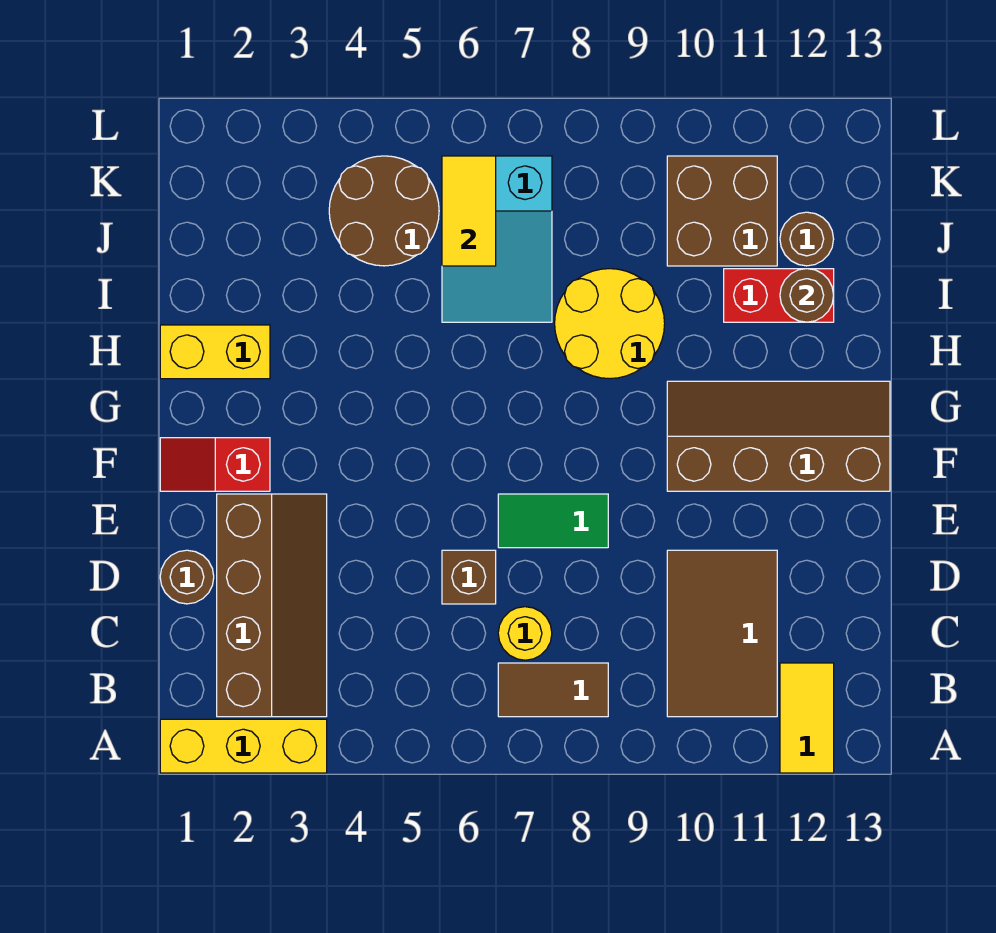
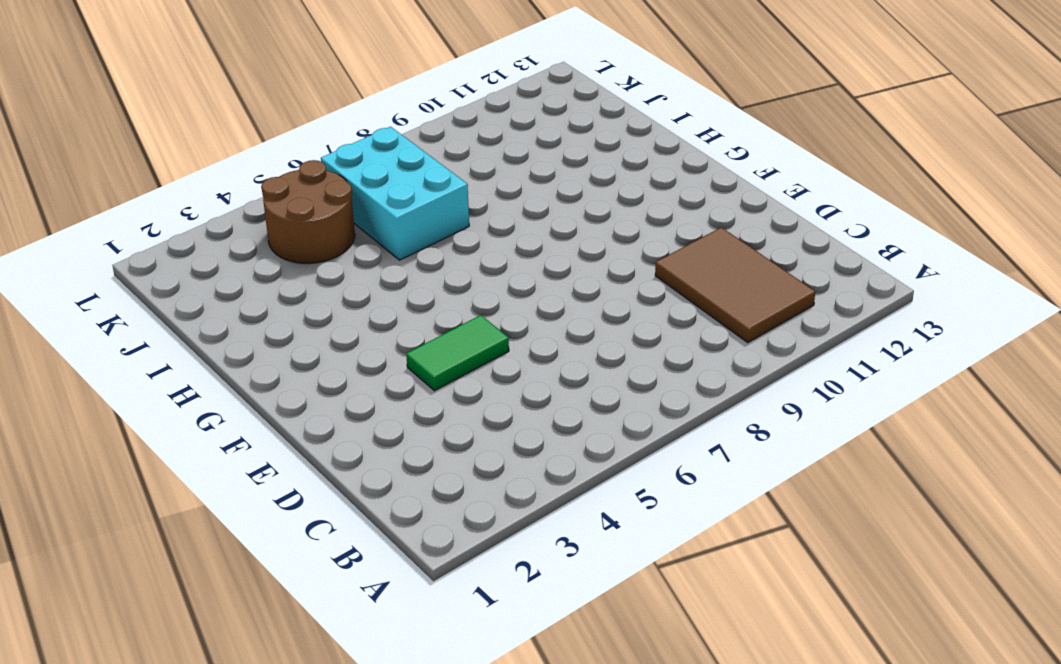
green 1x2 tile [406,315,509,391] -> green 1x2 tile moved to [498,494,608,548]
cyan 2x3 brick [321,127,469,260] -> cyan 2x3 slope [442,156,552,322]
none -> yellow 1x3 brick [160,719,327,773]
none -> yellow 1x2 tile [780,663,834,773]
none -> brown 2x4 slope [217,494,327,717]

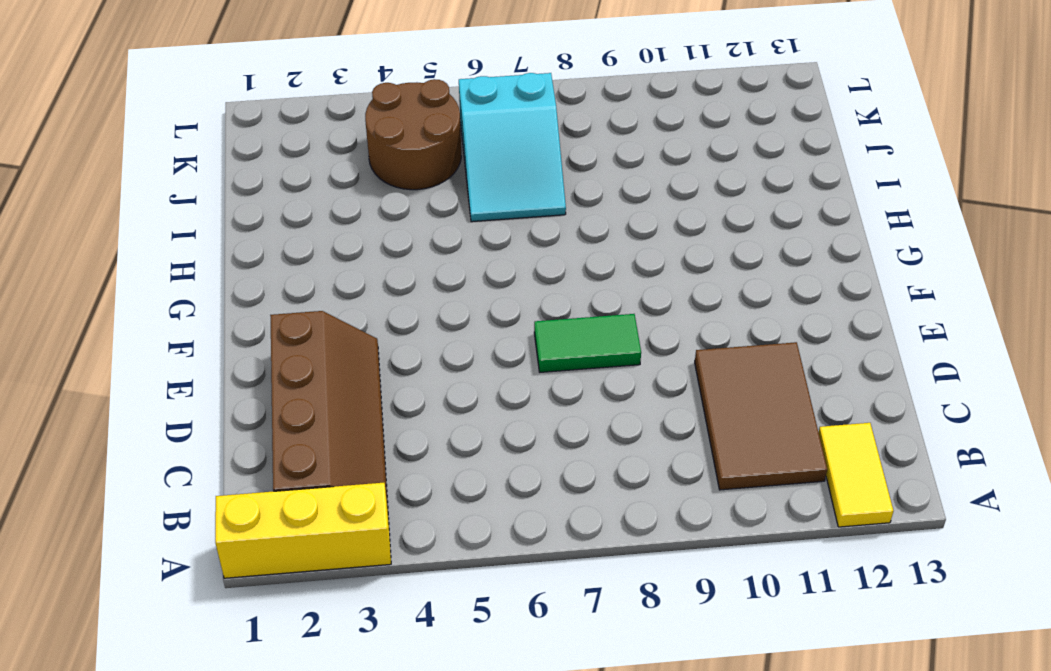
none -> brown 1x2 tile [498,663,608,717]
none -> yellow 1x1 round brick [498,607,552,660]
none -> brown 1x1 round brick [160,550,214,604]

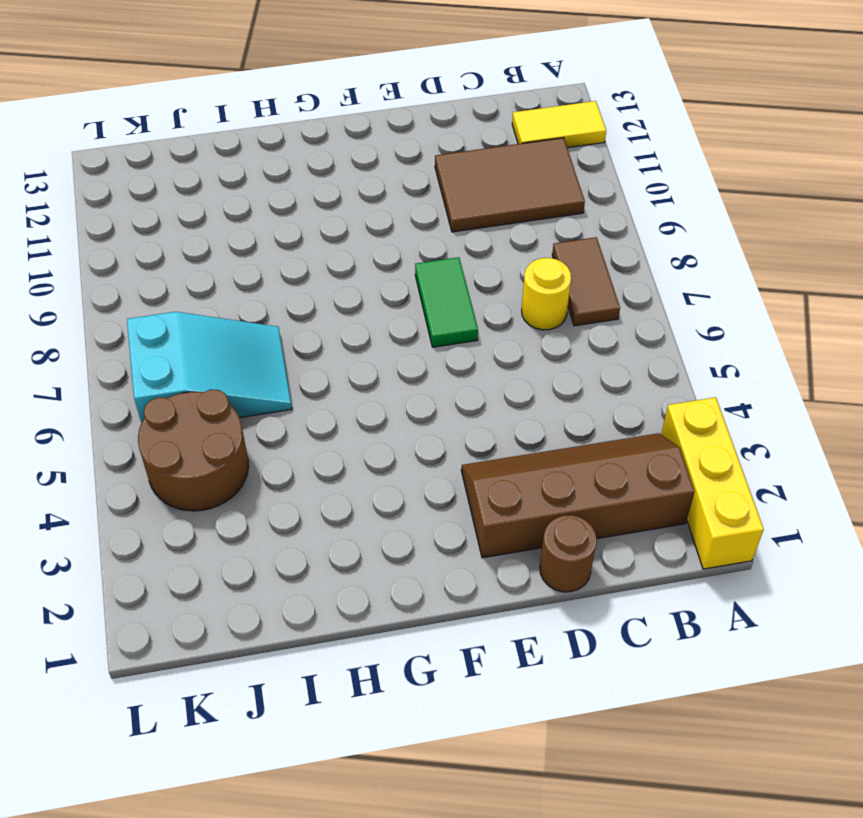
none -> brown 1x1 brick [442,550,496,604]
none -> red 1x2 slope [160,438,270,491]
none -> brown 2x4 slope [667,381,890,491]

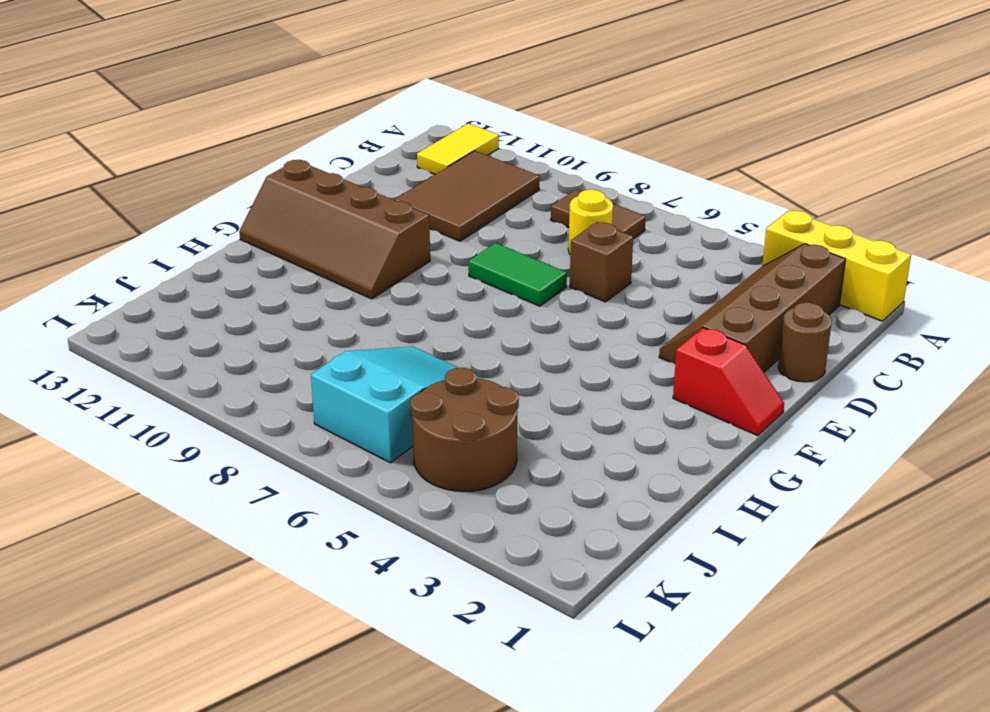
none -> yellow 1x2 brick [160,325,270,379]
none -> yellow 2x2 round brick [555,269,665,379]
none -> red 1x2 brick [724,269,834,322]

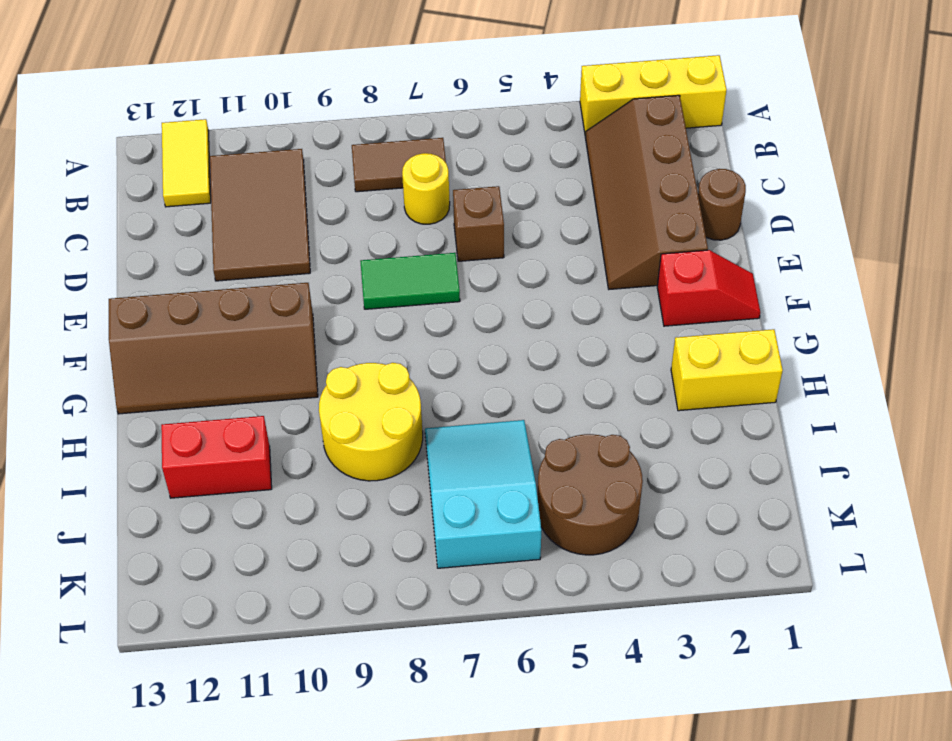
none -> brown 2x2 brick [667,156,777,266]
none -> brown 1x1 round brick [780,212,834,266]
none -> brown 1x1 round brick [780,269,834,322]

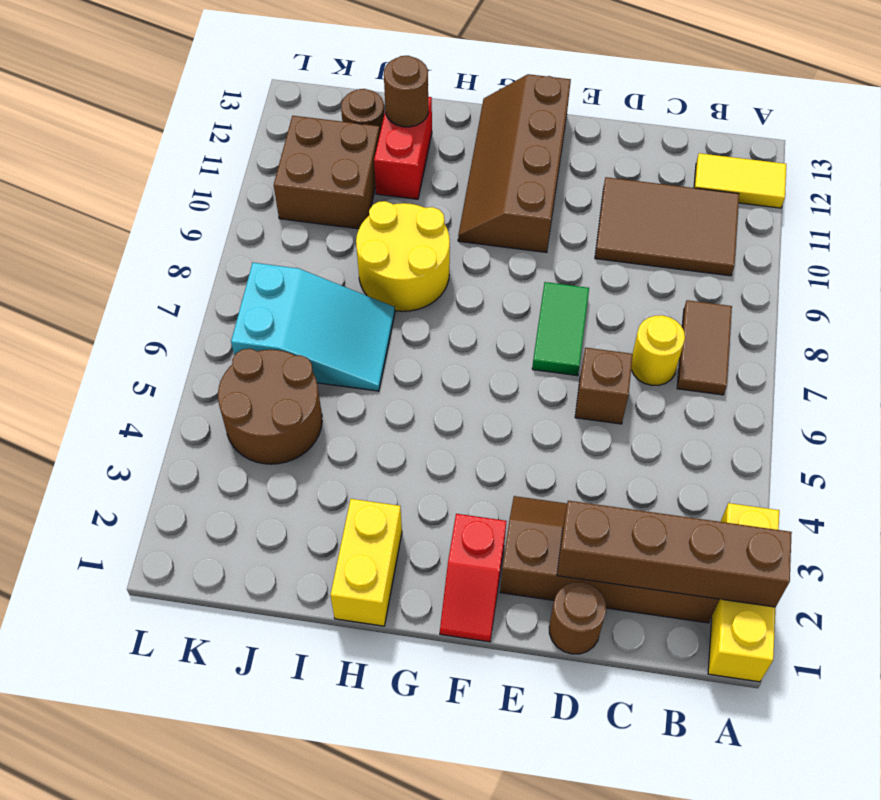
brown 1x4 brick [557,501,792,607] -> none
none -> yellow 1x2 tile [442,156,496,266]

